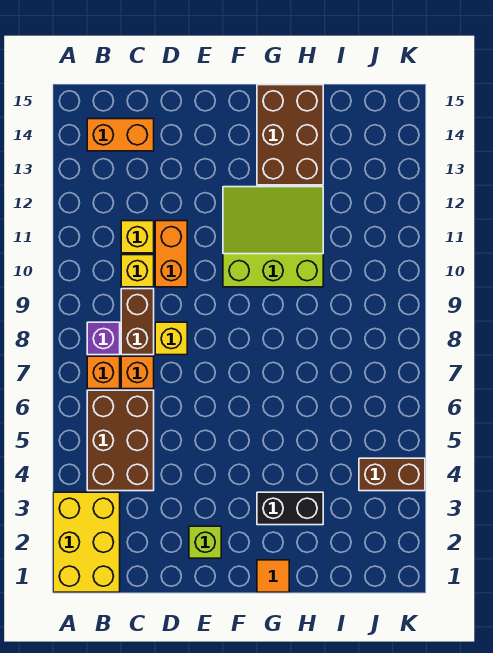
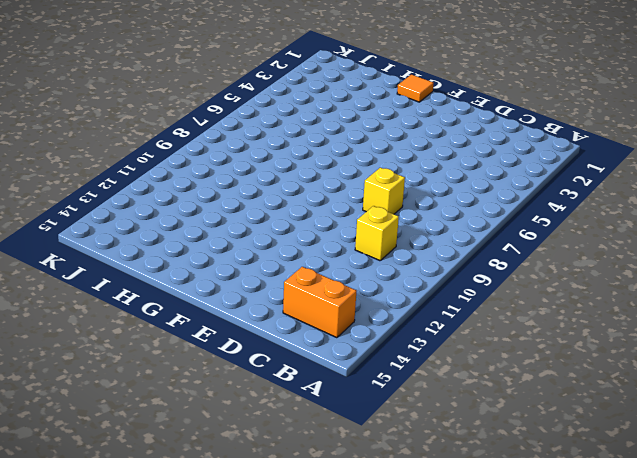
none -> yellow 2x3 brick [53,492,120,592]
none -> brown 2x3 brick [87,390,154,491]
none -> orange 1x1 brick [87,356,120,389]

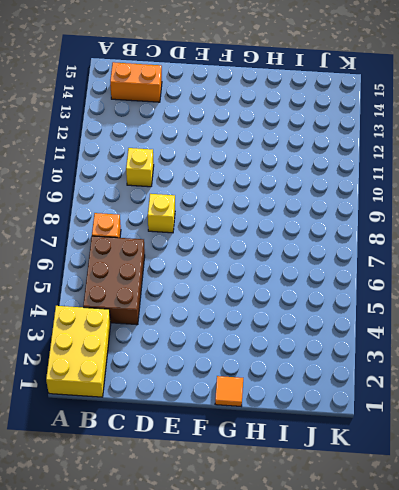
none -> purple 1x1 brick [87,322,120,355]
none -> orange 1x1 brick [121,356,154,389]
none -> brown 1x2 brick [121,289,154,355]

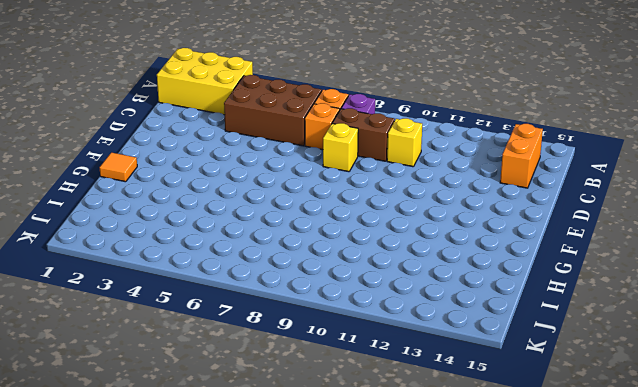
none -> yellow 1x1 brick [121,221,154,253]
none -> orange 1x2 brick [155,221,187,287]
none -> lime 1x1 brick [189,526,221,558]

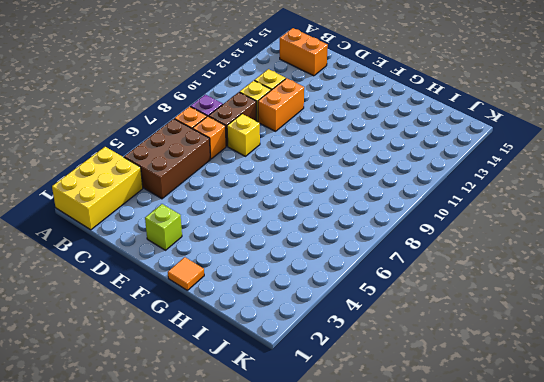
none -> lime 3x3 slope [223,187,323,287]
none -> black 1x2 brick [257,492,323,525]
none -> brown 2x3 brick [257,85,323,185]

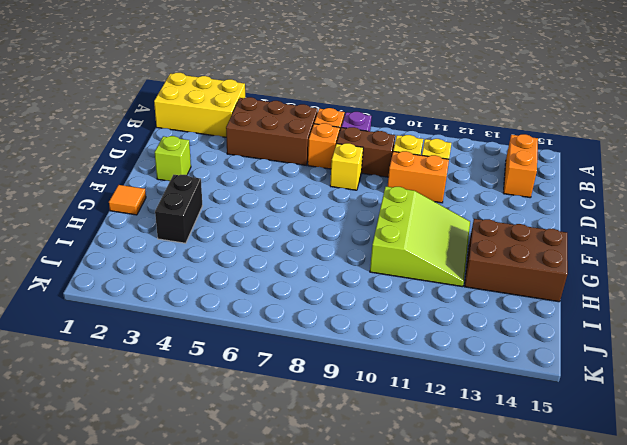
none -> brown 1x2 brick [359,458,425,491]

